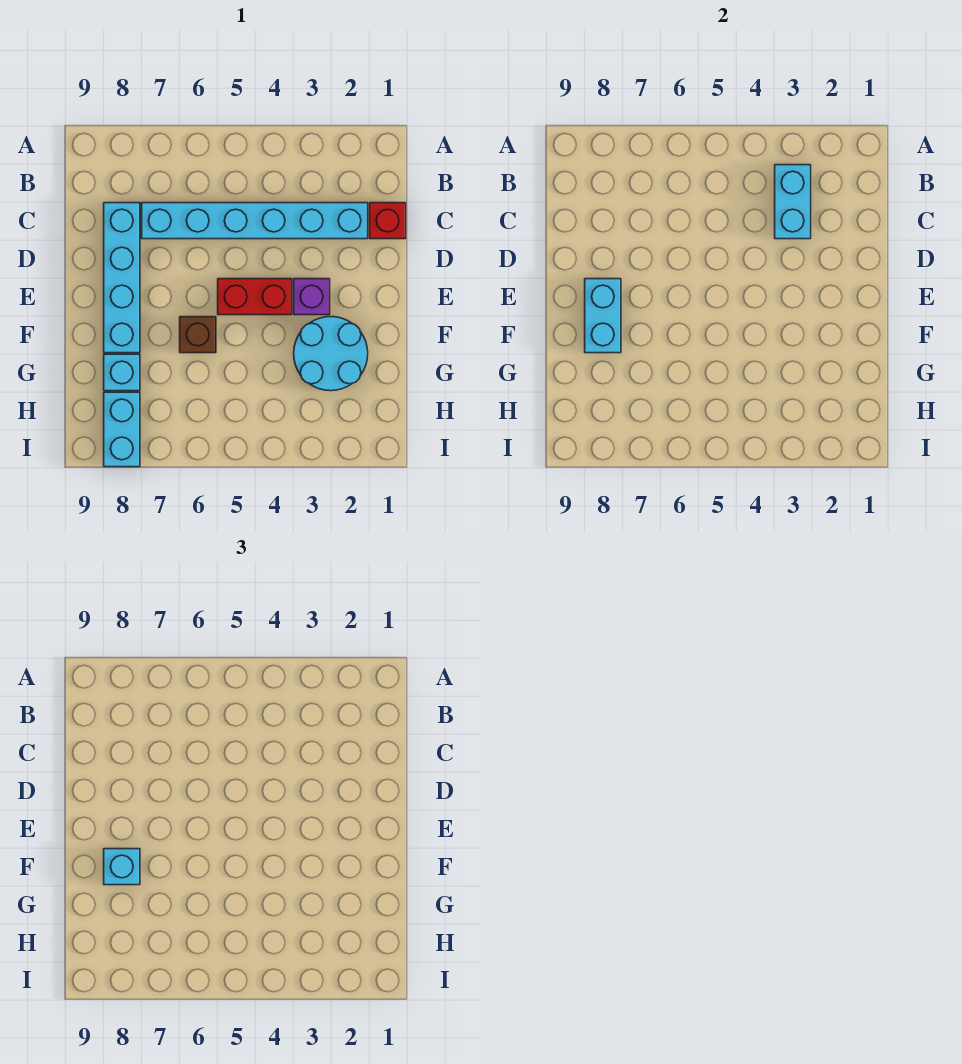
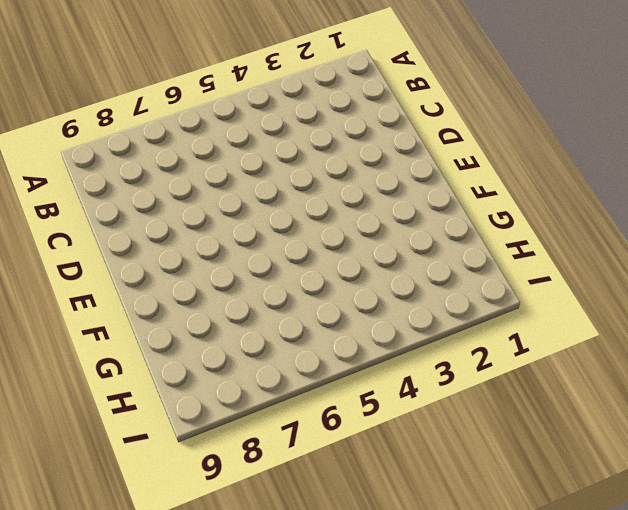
none -> red 1x1 brick [370,203,406,239]
none -> cyan 1x6 brick [142,203,368,239]
none -> cyan 1x4 brick [104,203,140,353]

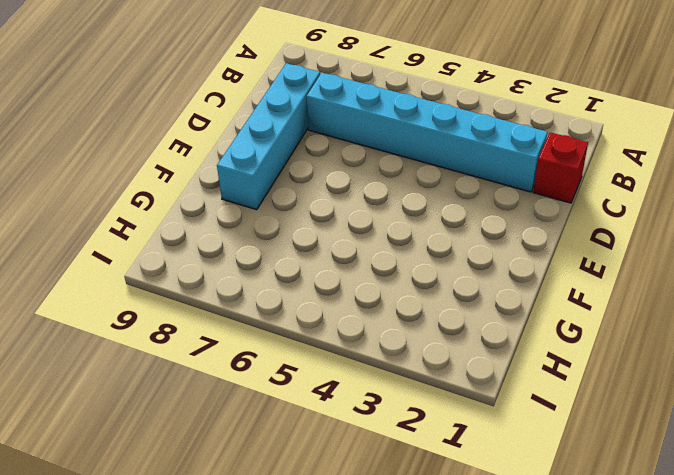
none -> purple 1x1 brick [294,279,330,315]
none -> red 1x2 brick [218,279,292,315]
none -> cyan 2x2 round brick [294,317,368,391]

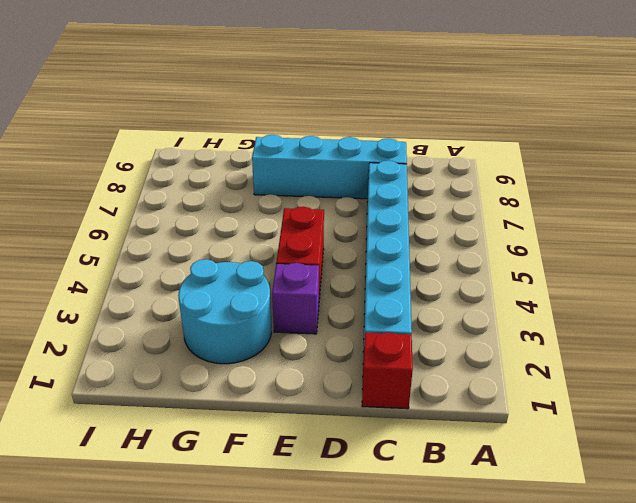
none -> brown 1x1 brick [180,317,216,353]
none -> cyan 1x1 brick [104,354,140,391]
none -> cyan 1x2 brick [104,392,140,467]

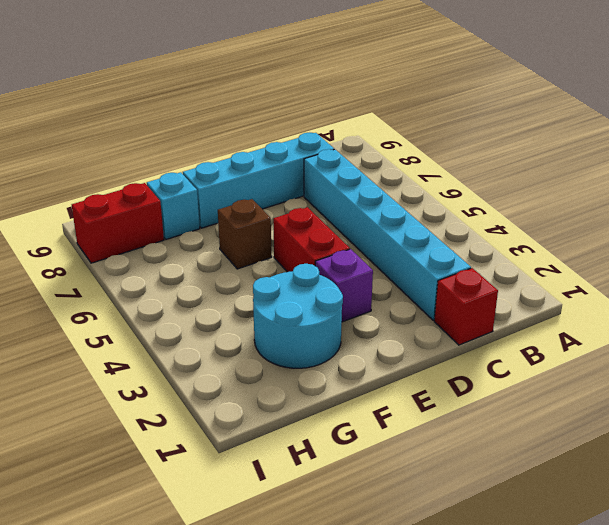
red 1x2 brick [72,183,164,263] -> cyan 1x2 brick [104,392,140,467]
none -> cyan 1x2 brick [775,165,811,239]
none -> cyan 1x2 brick [585,279,621,353]
none -> cyan 1x1 brick [104,849,140,885]

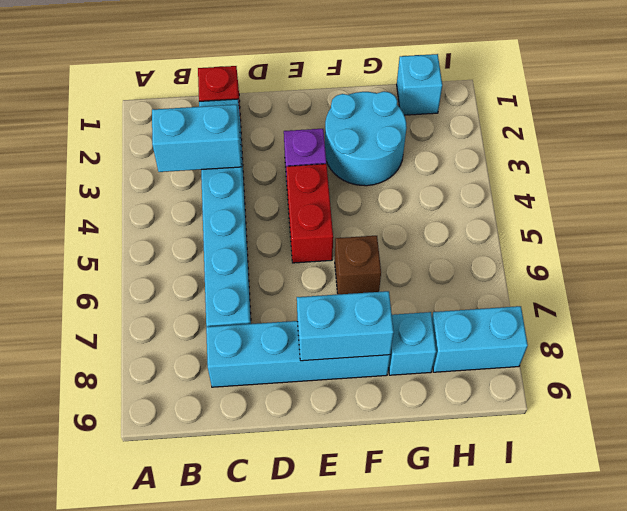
cyan 1x1 brick [397,54,442,115] -> cyan 1x1 brick moved to [104,849,140,885]

